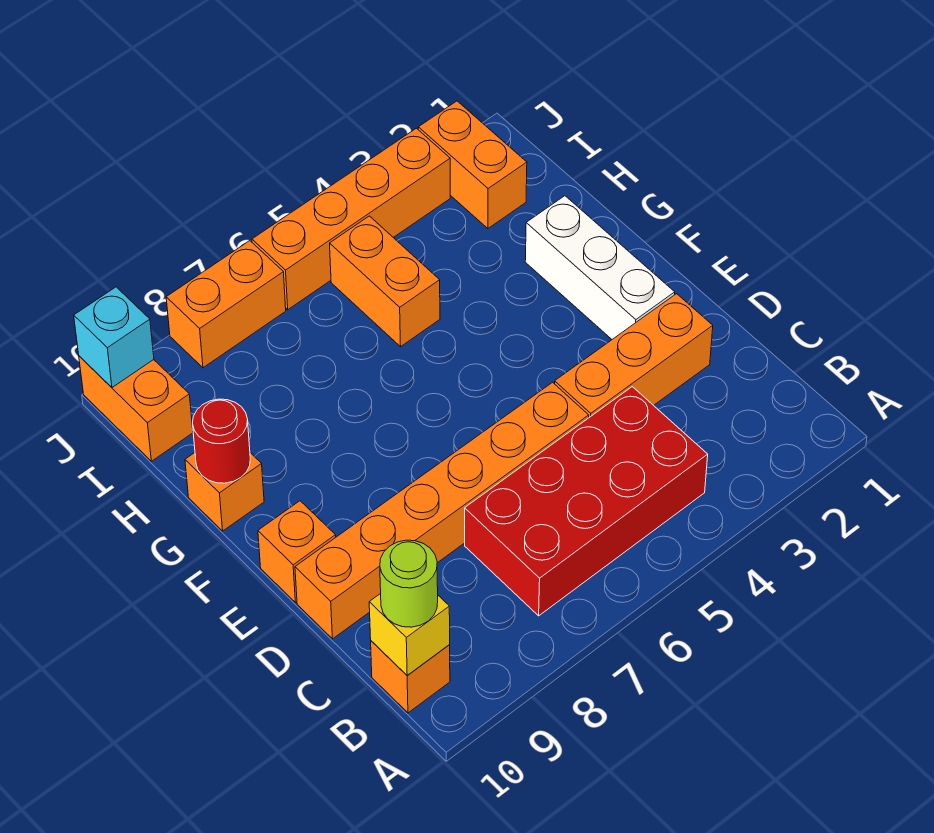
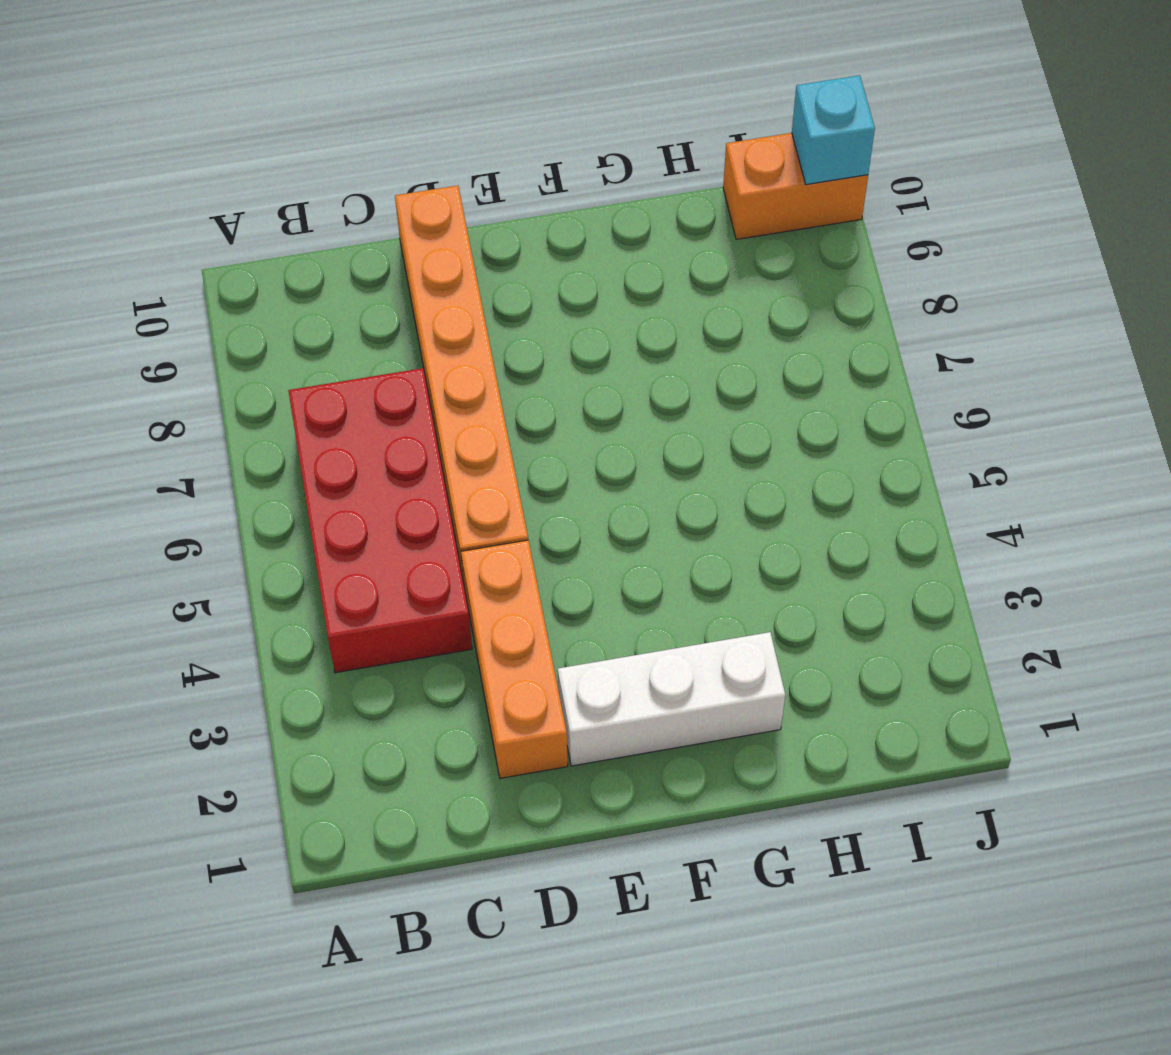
none -> orange 1x1 brick [371,641,450,713]
none -> orange 1x1 brick [258,501,336,603]
none -> orange 1x1 brick [185,453,264,531]

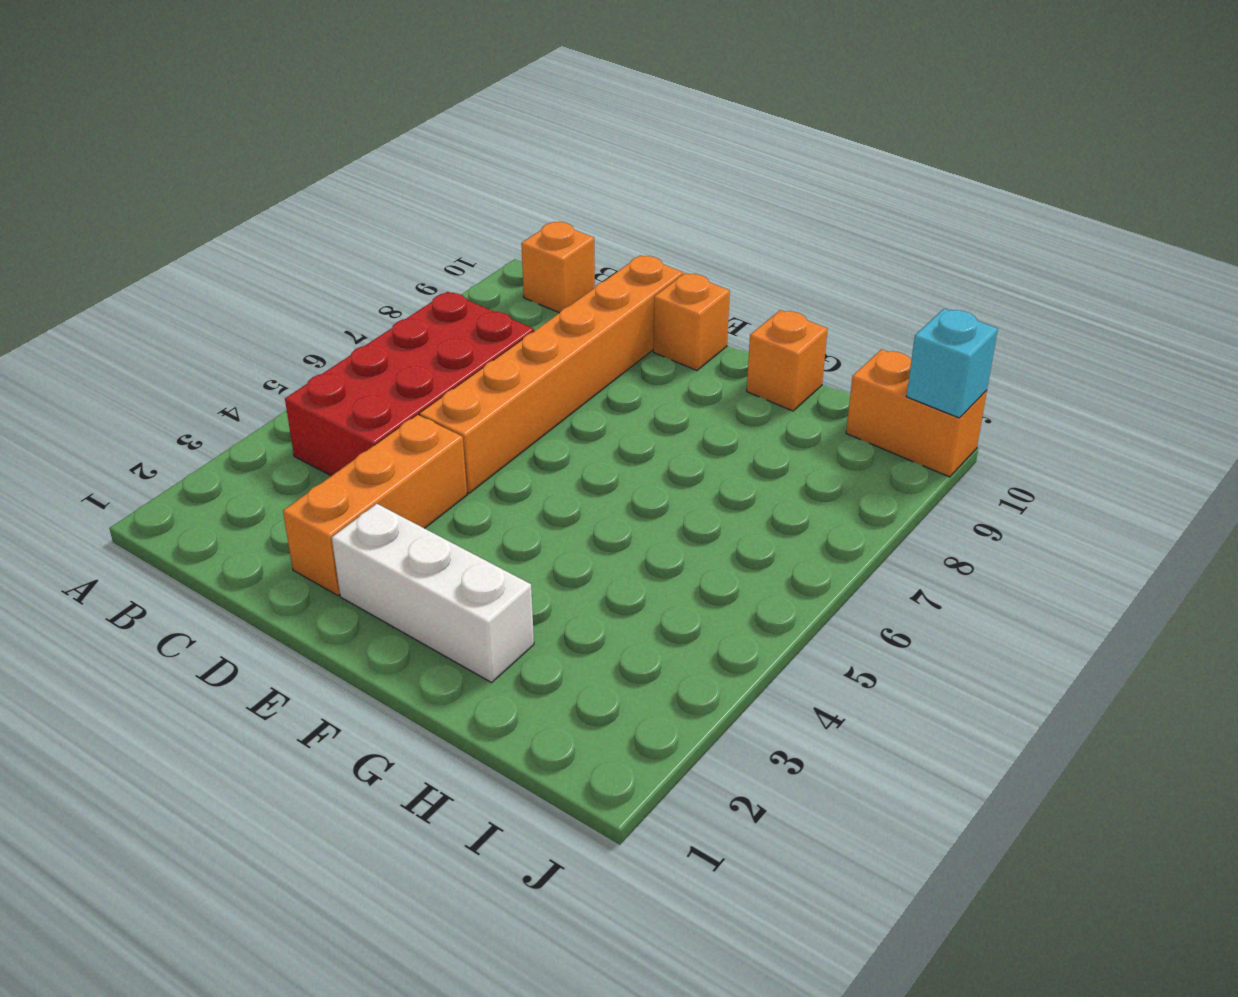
none -> orange 1x2 brick [330,216,440,347]
none -> orange 1x2 brick [418,101,527,229]
none -> orange 1x4 brick [252,128,450,310]

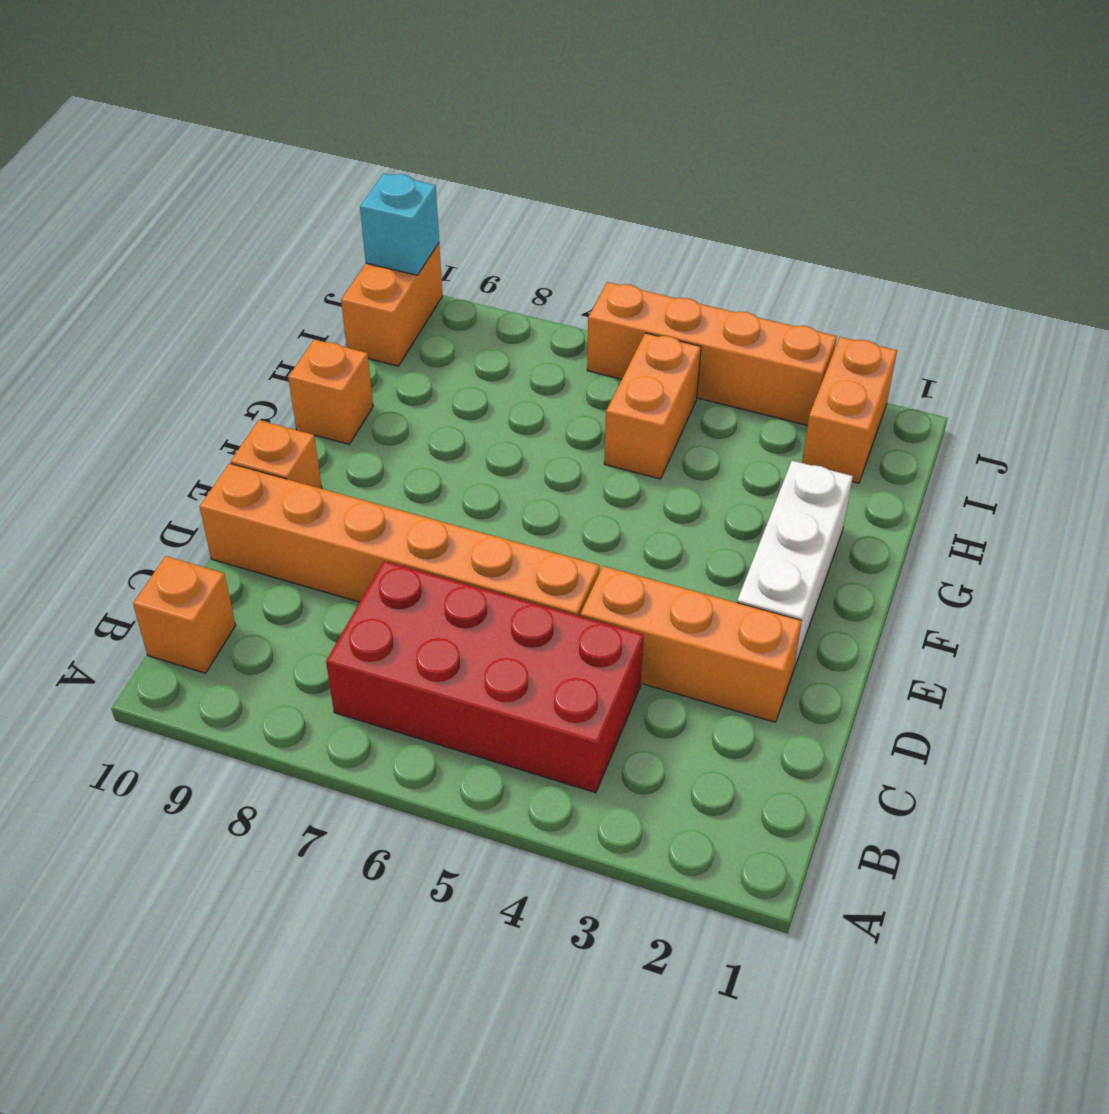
none -> orange 1x2 brick [166,241,286,368]
none -> yellow 1x1 brick [369,593,450,675]
none -> red 1x1 round brick [193,399,250,483]

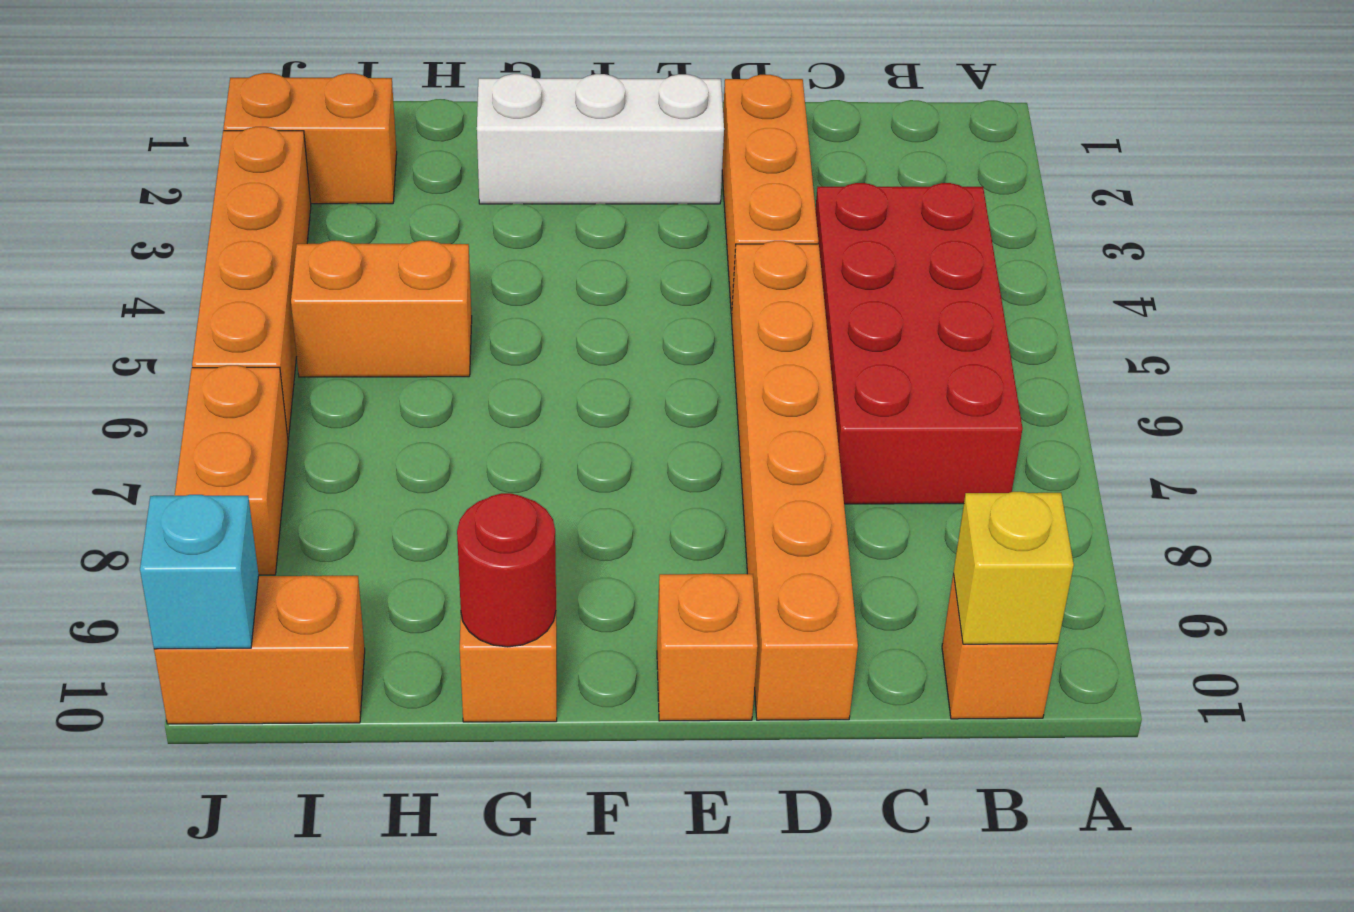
none -> lime 1x1 round brick [380,540,438,627]

